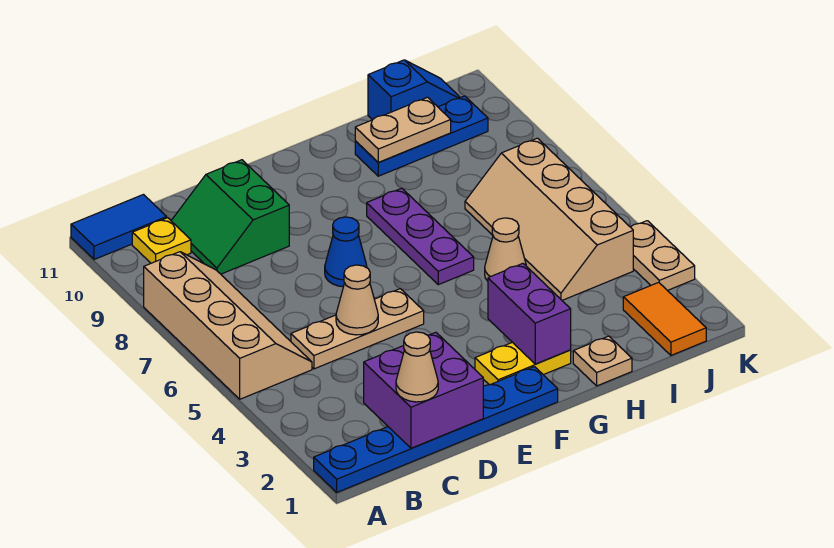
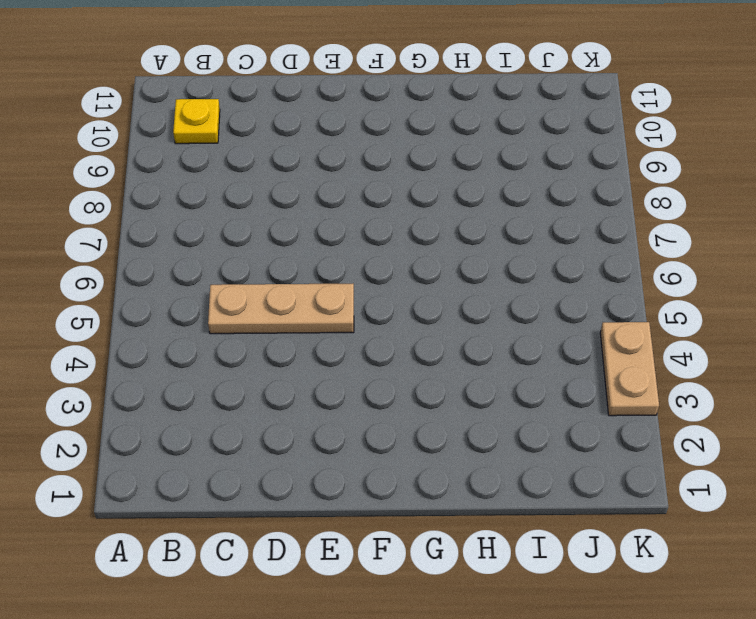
none -> blue 1x6 plate [314,367,558,492]
none -> tan 2x4 slope [144,252,312,399]
none -> blue 1x2 tile [71,195,167,260]

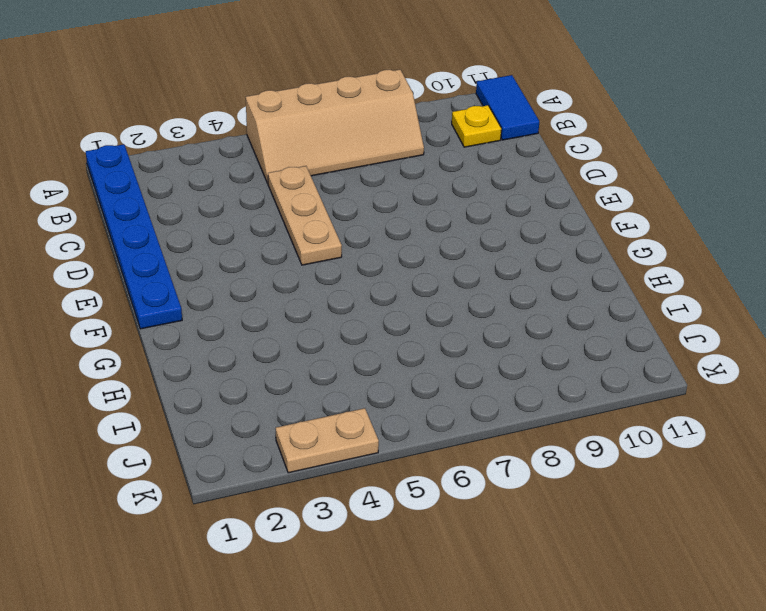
none -> green 2x2 slope [171,160,289,274]
none -> blue 1x1 cone [325,217,367,287]
none -> yellow 1x2 plate [475,342,571,385]

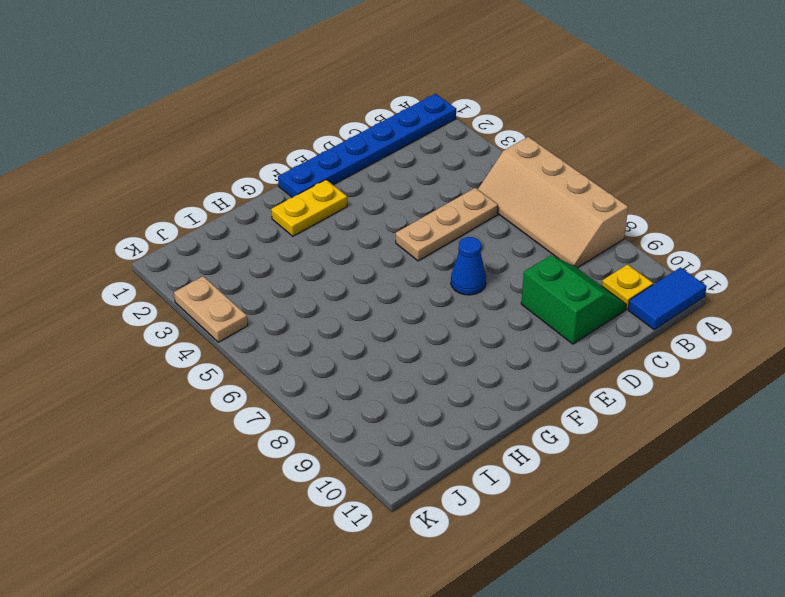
none -> purple 1x3 plate [367,188,474,285]
none -> tan 1x1 plate [573,336,632,386]
none -> tan 1x1 cone [485,218,526,281]

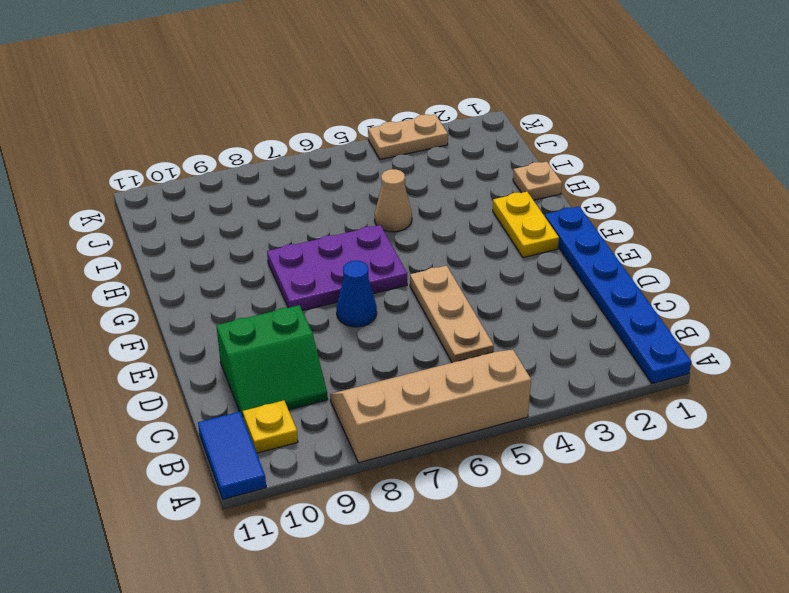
purple 2x3 plate [267,225,407,311] -> purple 1x3 plate [367,188,474,285]
none -> blue 1x3 plate [355,96,488,176]
none -> tan 2x4 slope [465,138,633,300]
none -> blue 1x2 slope [368,60,460,120]

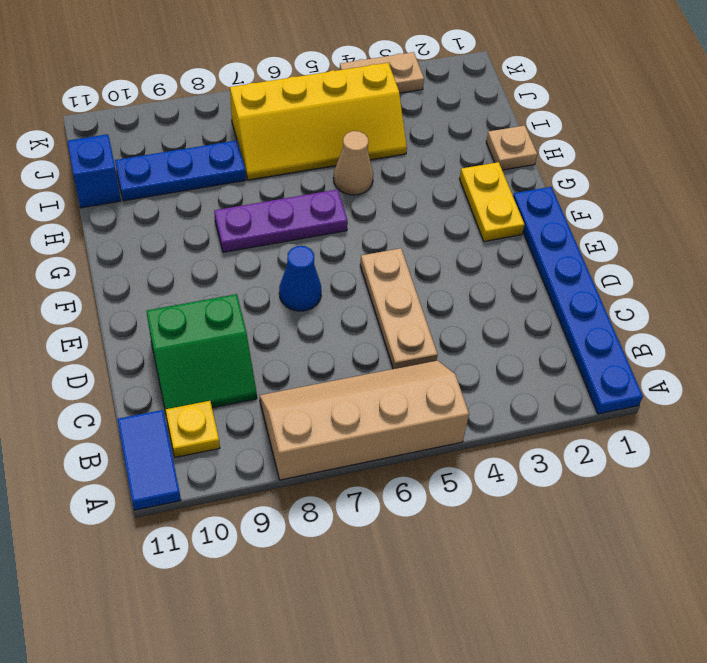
yellow 2x4 slope [230,63,407,180] -> tan 2x4 slope [465,138,633,300]
blue 1x3 plate [115,141,246,201] -> blue 1x3 plate turned to [355,96,488,176]
none -> orange 1x2 tile [623,282,706,355]
none -> purple 2x2 brick [364,332,483,448]
none -> tan 1x1 cone [336,265,378,335]

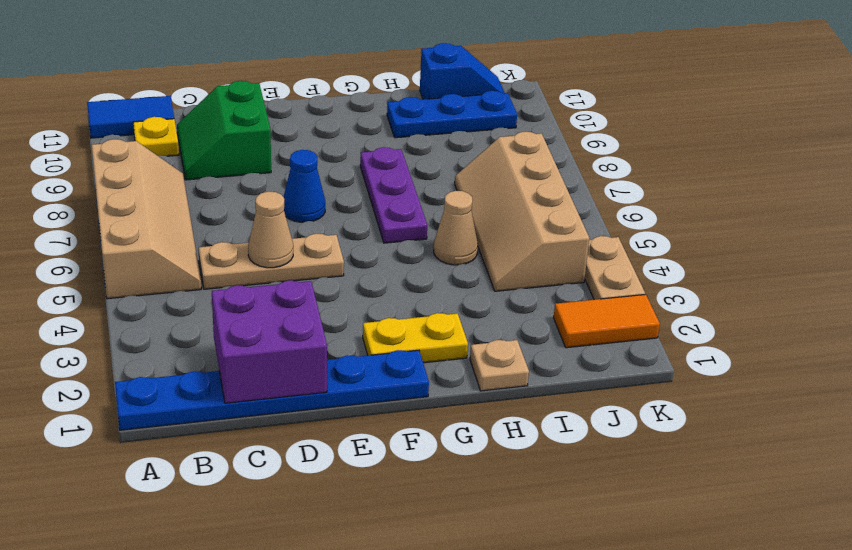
orange 1x2 tile [554,294,660,348] -> orange 1x2 tile turned to [623,282,706,355]
none -> purple 1x2 brick [488,264,571,364]
none -> tan 1x2 plate [355,97,451,162]
none -> tan 1x1 cone [396,332,438,402]

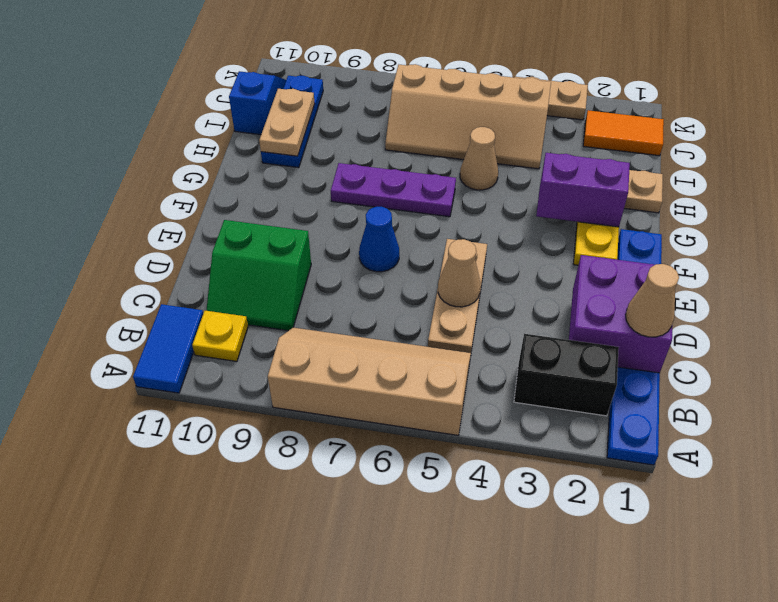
black 1x2 brick [514,334,619,416] -> none

